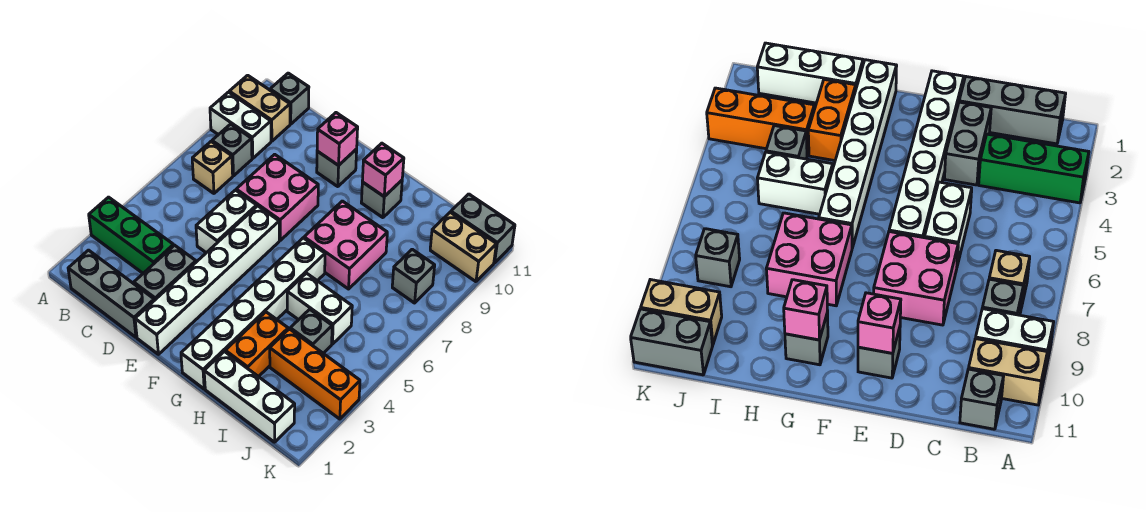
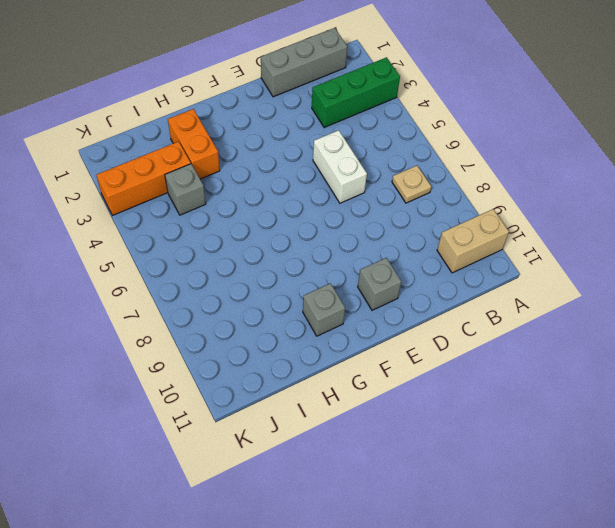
tan 1x1 plate [392,166,431,203] -> tan 1x1 brick [192,142,233,193]
none -> white 1x2 brick [210,92,271,158]
none -> grey 1x1 brick [212,124,252,176]
none -> grey 1x1 brick [270,73,309,124]

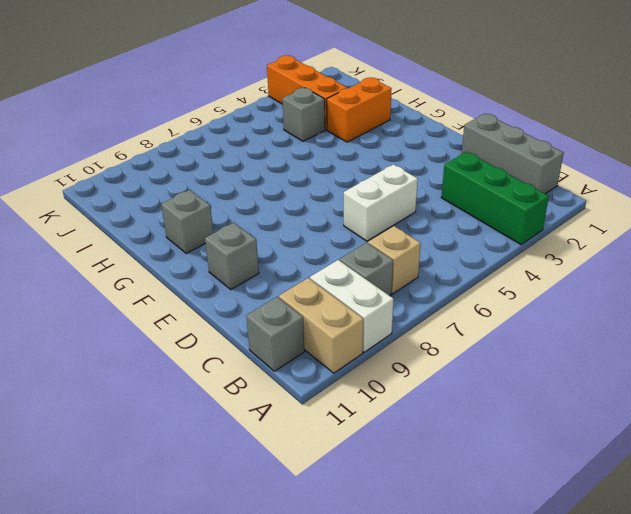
none -> grey 1x2 brick [134,245,196,300]
none -> pink 2x2 brick [236,154,318,240]
none -> white 1x6 brick [135,206,279,354]

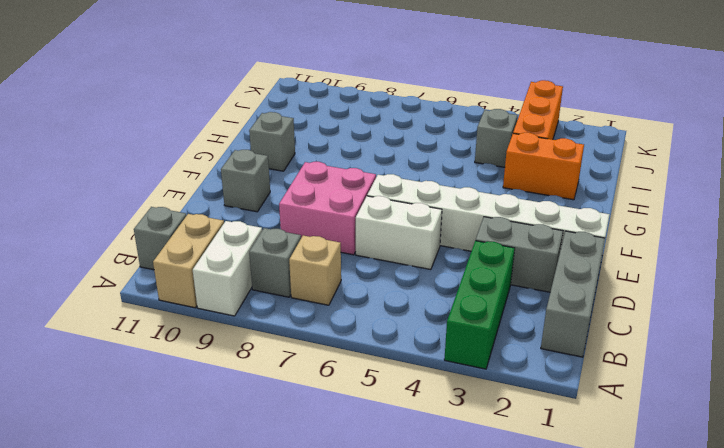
none -> white 1x6 brick [181,238,325,389]
none -> pink 2x2 brick [304,201,387,289]
none -> white 1x3 brick [204,351,295,442]

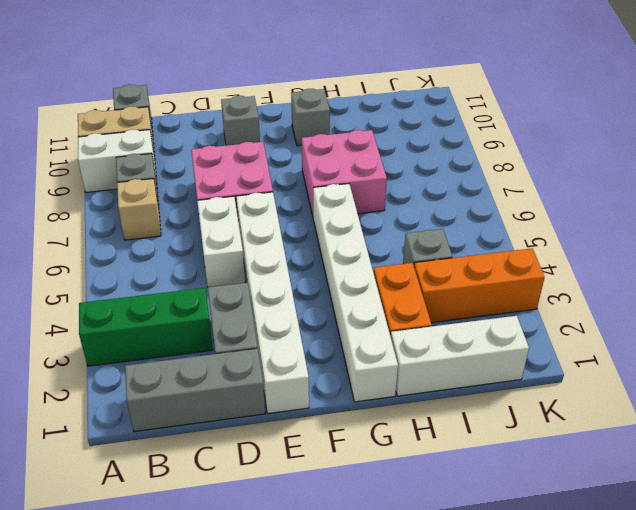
none -> white 1x2 brick [287,273,352,344]
none -> grey 1x1 brick [392,249,435,303]
none -> tan 1x2 brick [430,212,496,282]

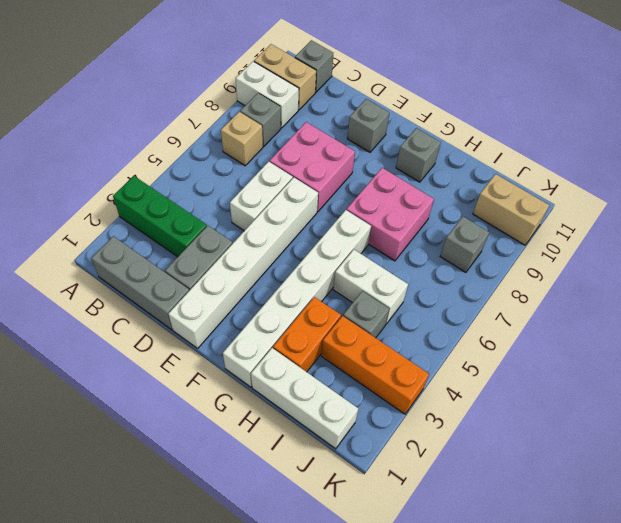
none -> grey 1x2 brick [451,194,515,263]
none -> pink 1x1 brick [317,113,358,165]
none -> pink 1x1 brick [362,143,404,197]

